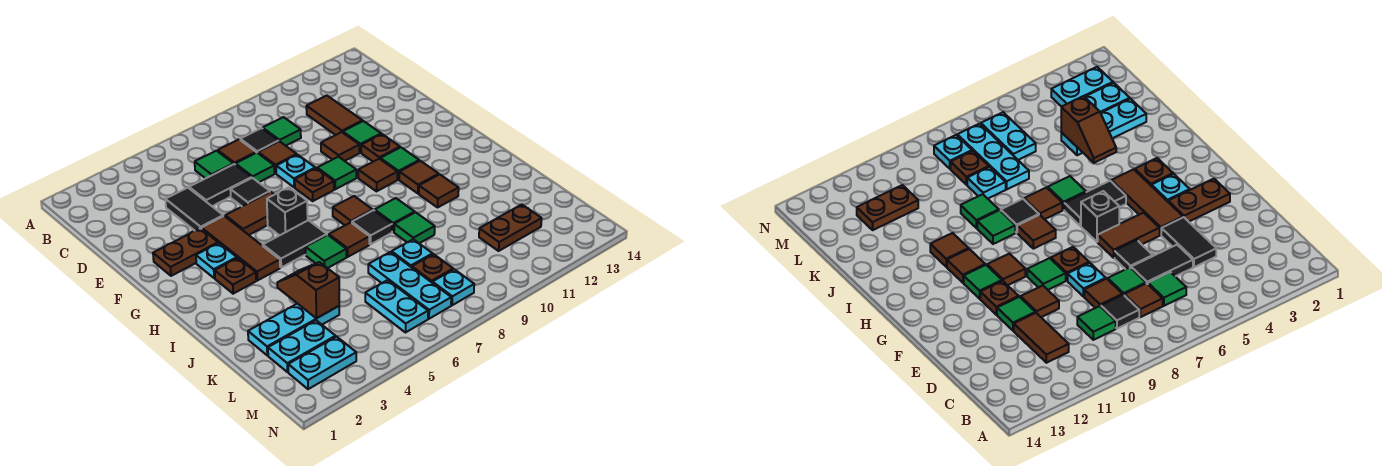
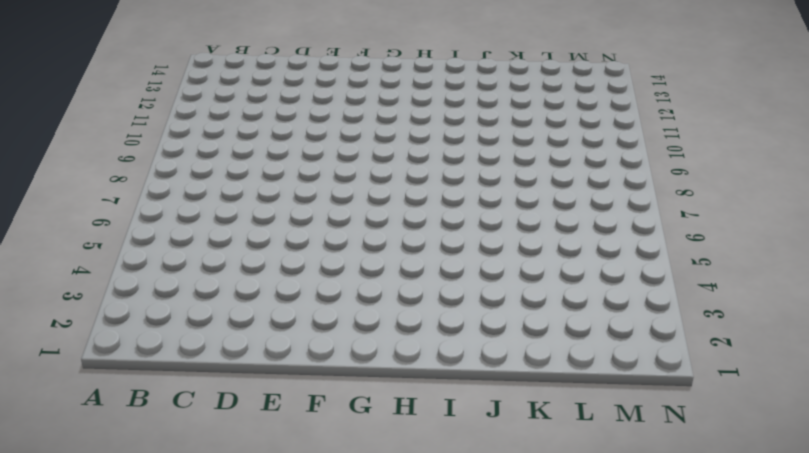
none -> green 1x1 tile [195,151,233,178]
none -> brown 1x1 tile [218,140,256,164]
none -> black 1x1 tile [240,128,279,153]
none -> green 1x1 tile [263,117,301,146]

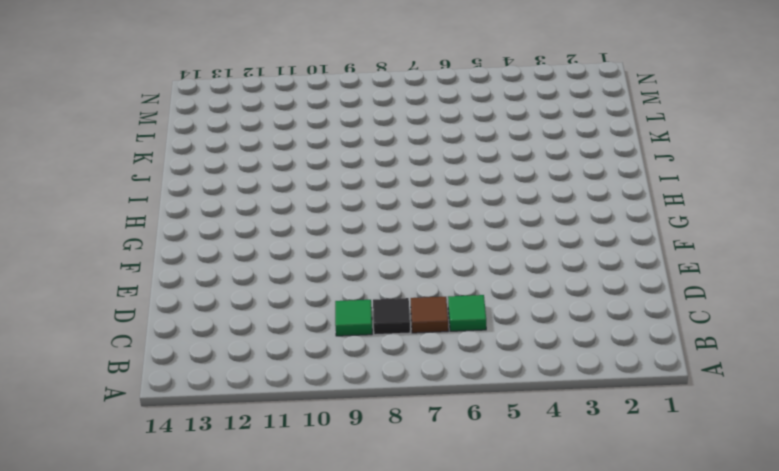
none -> brown 1x2 tile [306,96,363,135]
none -> black 1x2 tile [165,188,223,231]
none -> black 1x2 tile [189,164,252,206]
none -> green 1x1 tile [235,153,275,182]

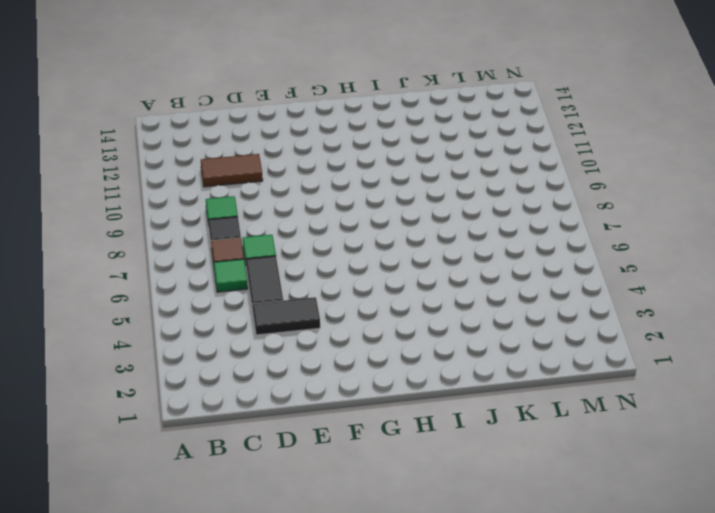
none -> brown 1x1 tile [258,141,297,173]
none -> black 1x1 tile [230,178,270,206]
none -> cyan 1x1 plate [276,155,315,187]
none -> brown 1x1 tile [321,132,360,161]

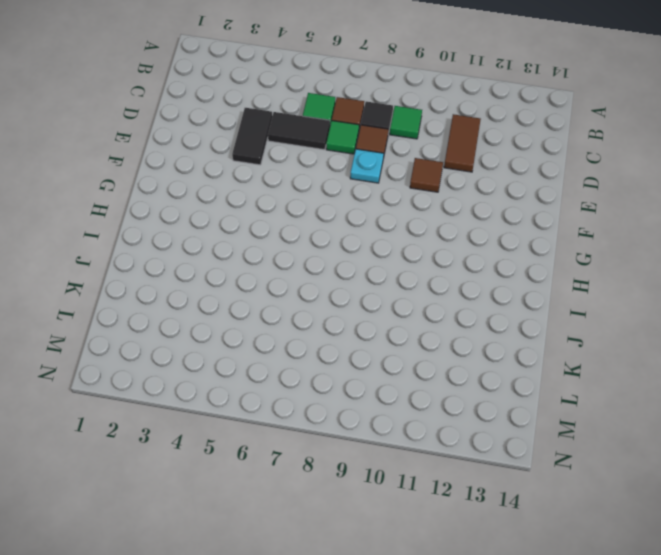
none -> black 1x1 tile [230,178,270,206]
none -> green 1x1 tile [343,121,381,153]
none -> brown 1x2 plate [153,228,218,276]
none -> brown 1x3 tile [202,216,280,281]

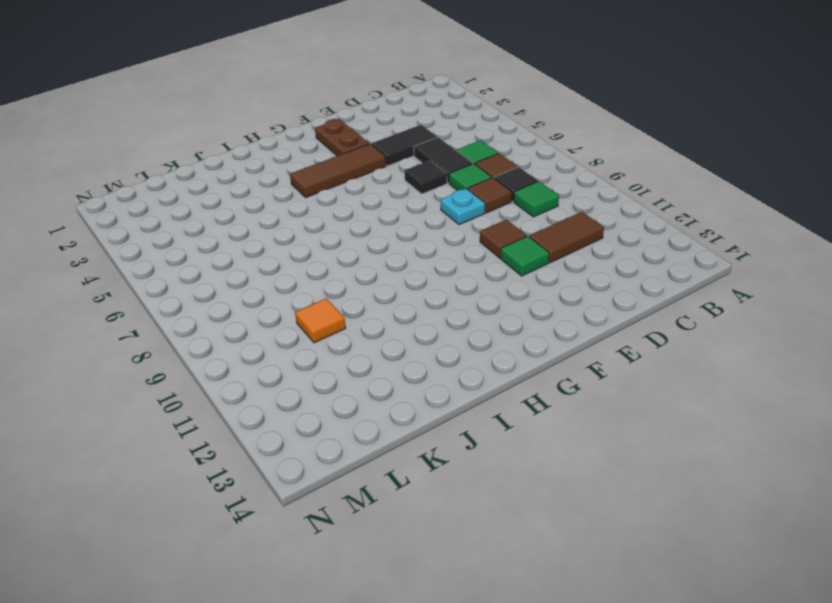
orange 1x1 tile [295,298,346,343] -> none
none -> brown 1x2 tile [225,192,274,235]
none -> brown 1x1 plate [295,168,334,201]
none -> green 1x1 tile [317,157,356,189]
none -> brown 1x1 plate [361,134,400,162]

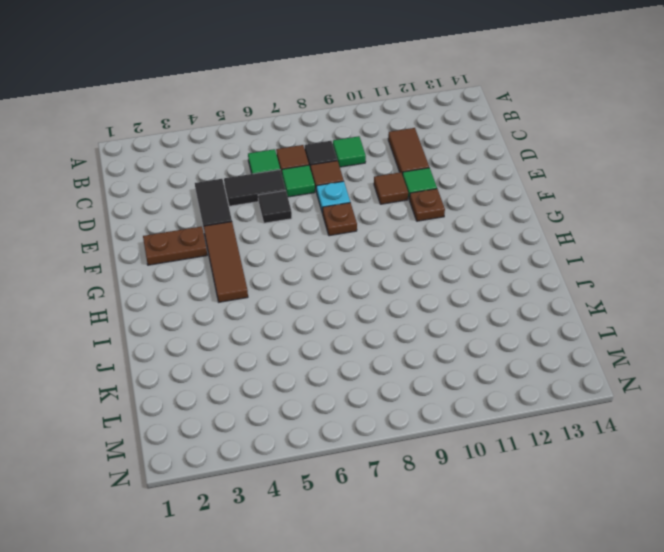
none -> brown 1x2 tile [225,192,274,235]
none -> green 1x1 tile [317,157,356,189]
none -> cyan 1x1 plate [196,243,237,278]
none -> black 1x1 brick [267,187,308,235]

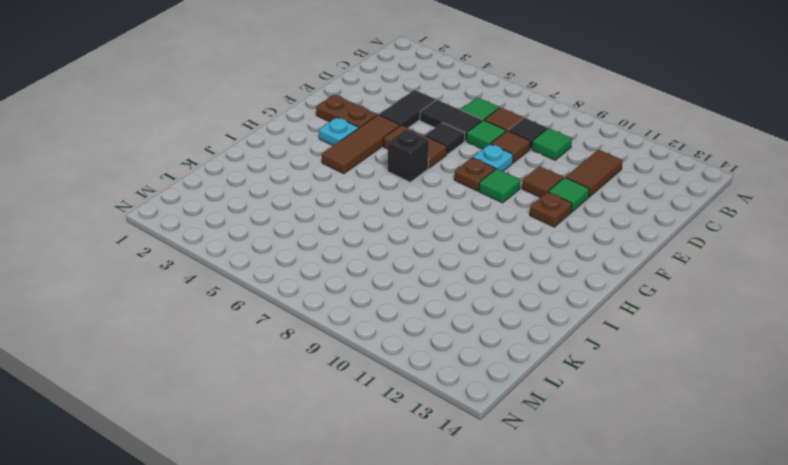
none -> brown 1x1 tile [358,159,398,191]
none -> green 1x1 tile [380,147,419,180]
none -> brown 1x1 plate [215,258,256,294]
none -> black 1x2 tile [262,220,327,267]

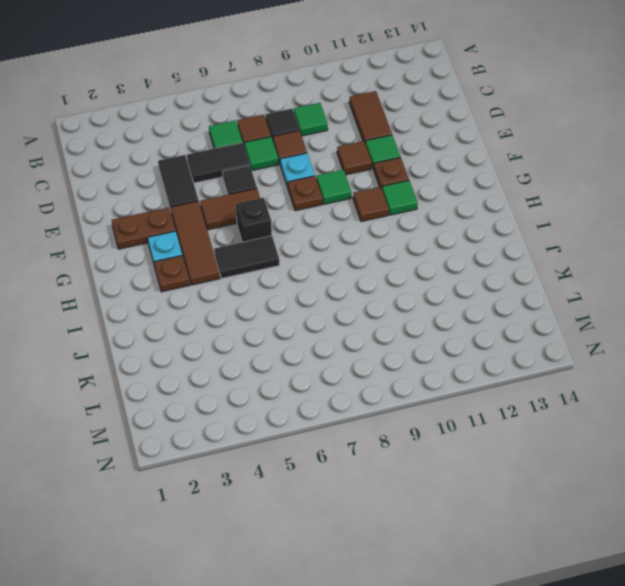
none -> brown 1x1 tile [333,196,373,225]
none -> brown 1x1 tile [399,161,439,193]
none -> green 1x1 tile [306,235,346,268]
none -> brown 1x1 tile [329,222,370,257]

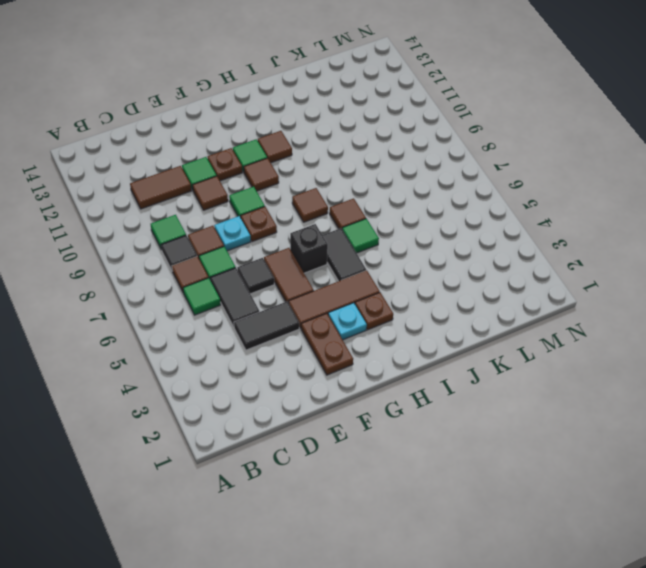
none -> black 1x1 tile [352,210,392,244]
none -> green 1x1 tile [375,198,415,232]
none -> brown 1x1 tile [419,174,459,207]
none -> green 1x1 tile [394,212,435,243]

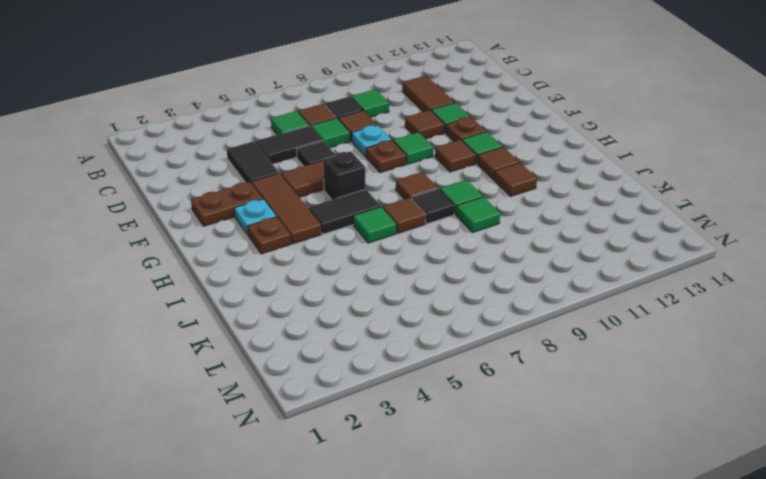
none -> cyan 1x3 plate [248,304,339,355]
none -> cyan 1x3 plate [368,252,451,319]
none -> cyan 1x1 plate [392,239,433,267]
none -> cyan 1x2 plate [268,320,336,372]

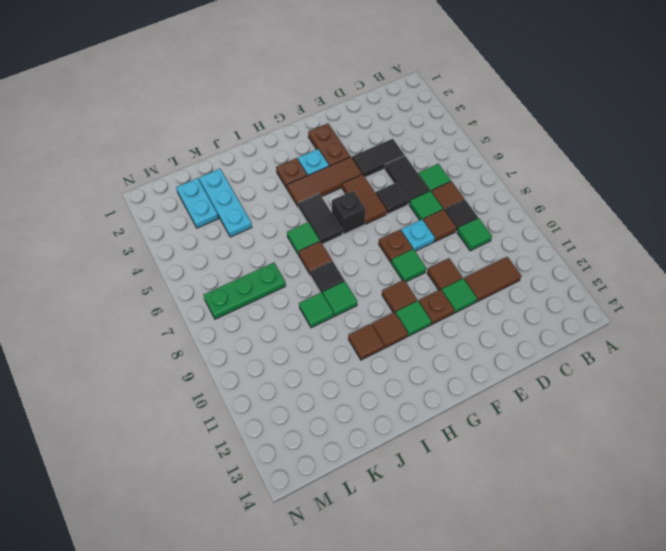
green 1x3 plate [203,263,286,319] -> cyan 1x3 plate [368,252,451,319]
none -> brown 1x1 tile [333,196,373,225]
none -> cyan 1x1 plate [392,239,433,267]
none -> cyan 1x2 plate [365,280,428,333]
none -> brown 1x1 plate [412,254,453,282]

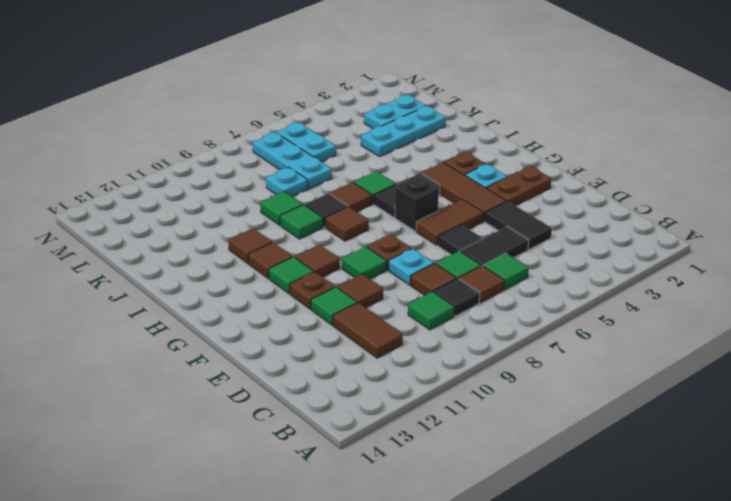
none -> brown 1x1 plate [412,254,453,282]
none -> brown 1x2 plate [479,205,542,251]
none -> cyan 1x2 plate [288,337,356,389]
none -> cyan 1x1 plate [432,269,474,305]

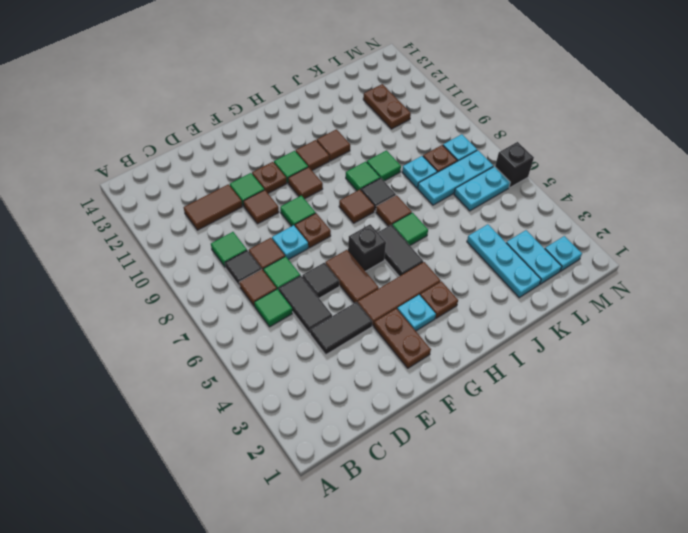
cyan 1x1 plate [545,236,582,271] -> cyan 1x2 plate [288,337,356,389]
black 1x1 brick [495,142,534,188] -> none
none -> brown 1x2 slope [277,262,339,318]

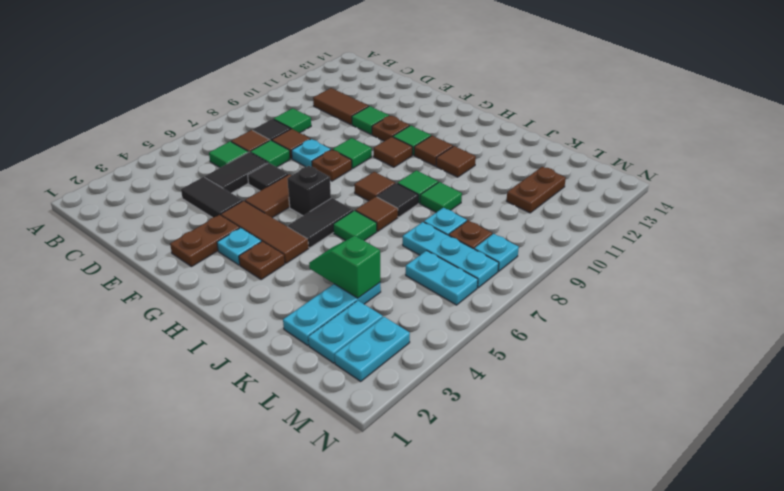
green 1x2 slope [309,236,380,298] -> brown 1x2 slope [277,262,339,318]
none -> brown 1x1 tile [321,132,360,161]

